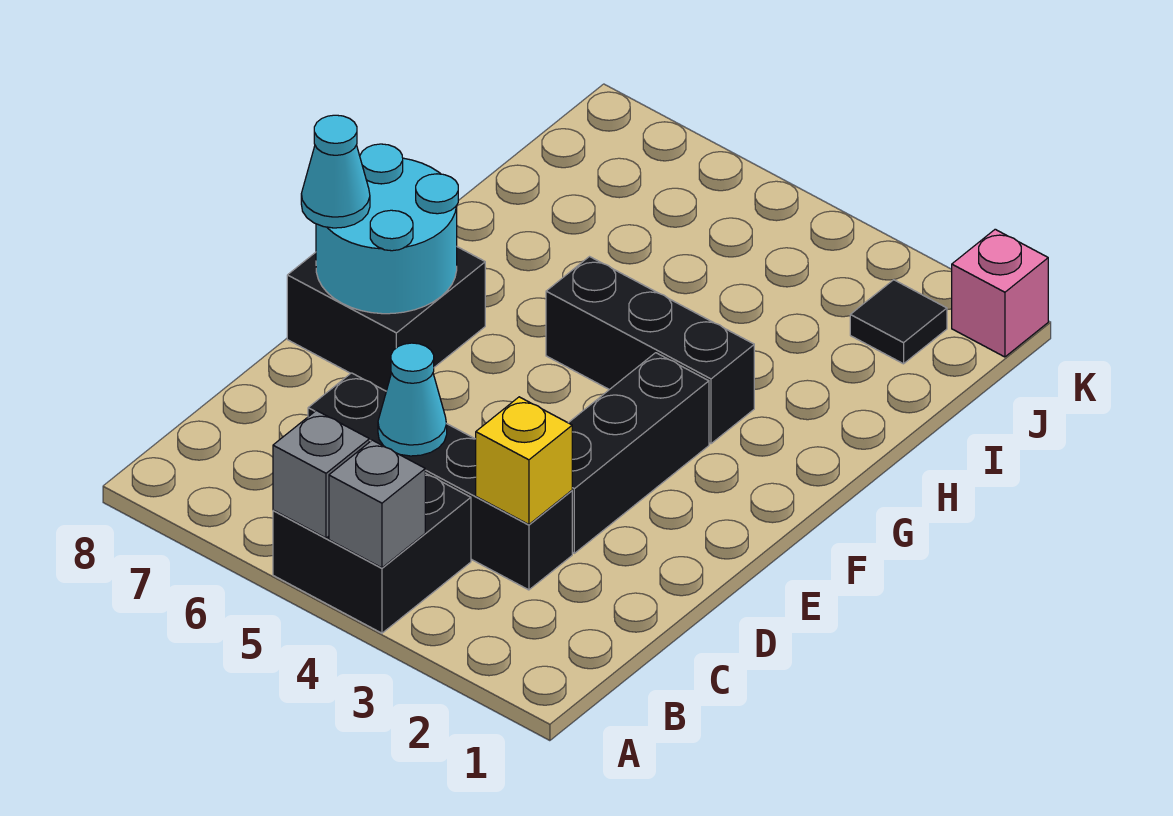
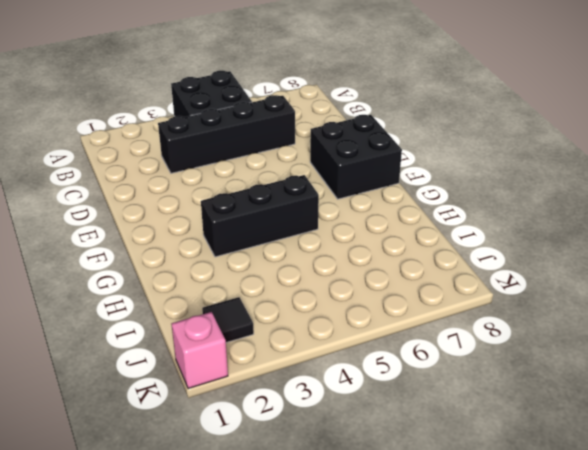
none -> black 1x3 brick [569,353,709,553]
none -> grey 1x1 brick [329,440,425,568]
none -> grey 1x1 brick [273,410,369,538]

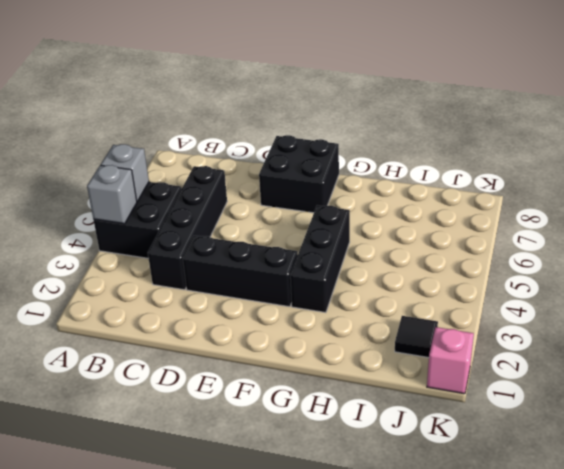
none -> yellow 1x1 brick [476,397,572,524]
none -> cyan 1x1 cone [378,343,447,456]
none -> cyan 2x2 round brick [316,144,458,314]

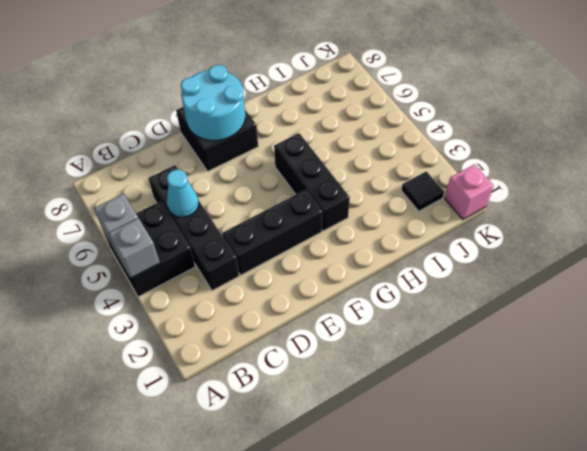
none -> yellow 1x1 brick [476,397,572,524]
none -> cyan 1x1 cone [301,115,370,228]

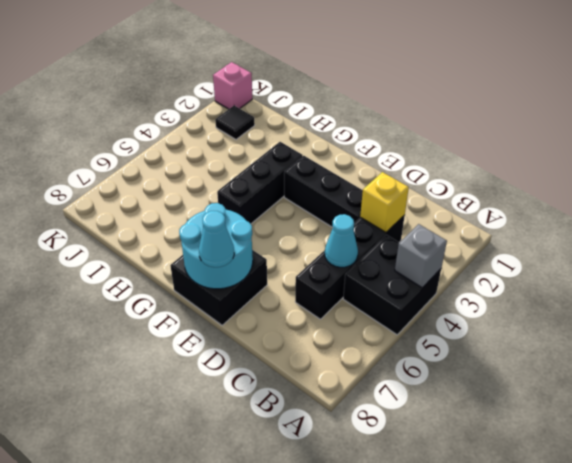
none -> grey 1x1 brick [273,410,369,538]

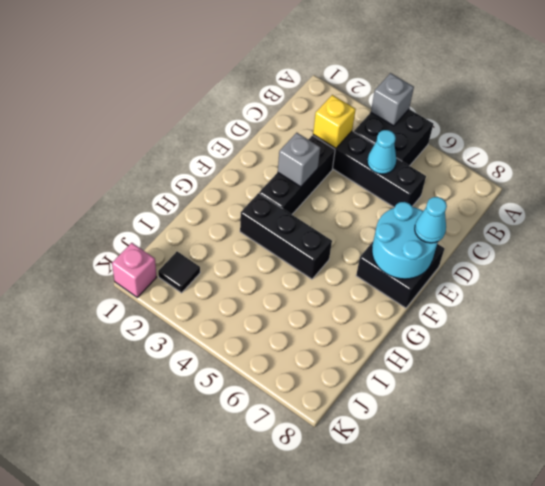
grey 1x1 brick [278,133,320,187] -> grey 1x1 brick moved to [273,410,369,538]

